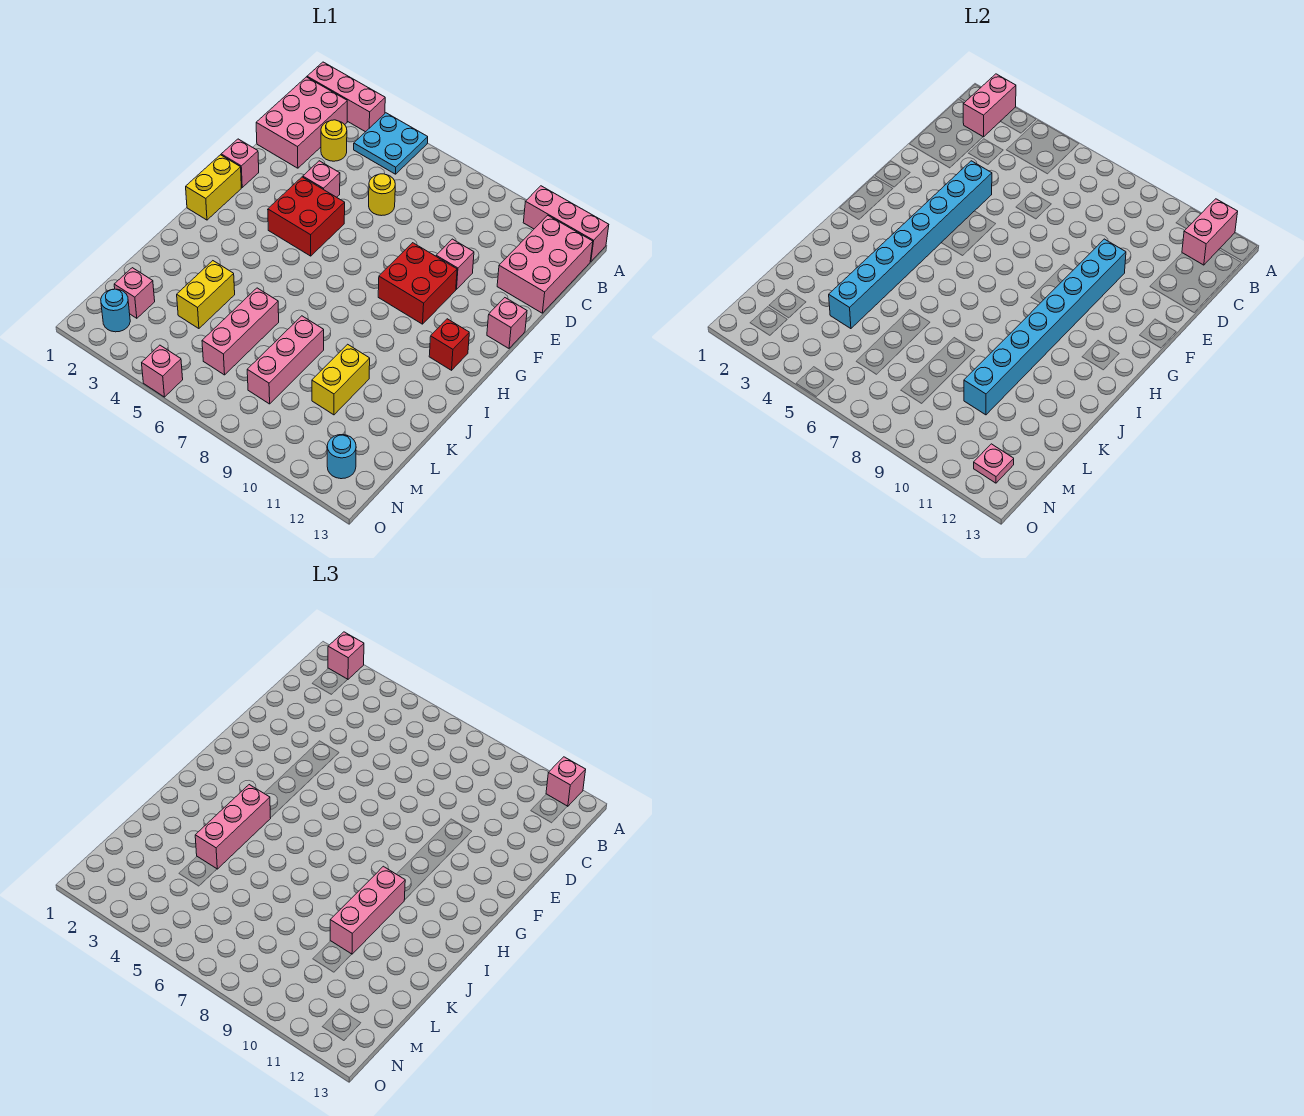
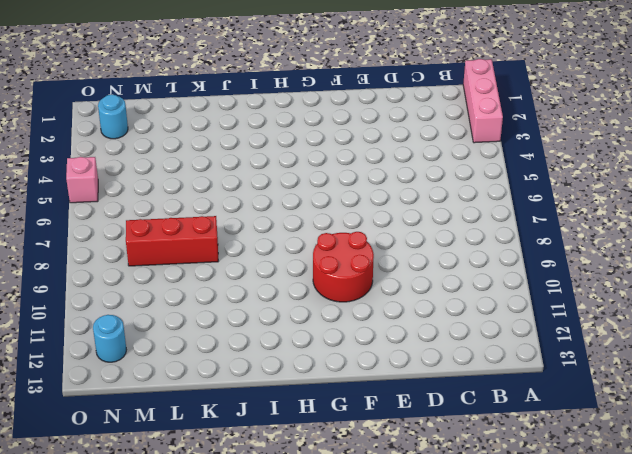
red 2x2 round brick [313,232,374,302] -> red 2x2 brick [378,243,457,324]
red 1x3 brick [126,216,218,266] -> pink 1x3 brick [247,316,324,404]
none -> cyan 2x2 plate [354,113,428,174]
none -> pink 1x3 brick [523,186,609,262]
none -> pink 2x3 brick [256,77,347,168]
none -> pink 2x3 brick [497,215,593,313]

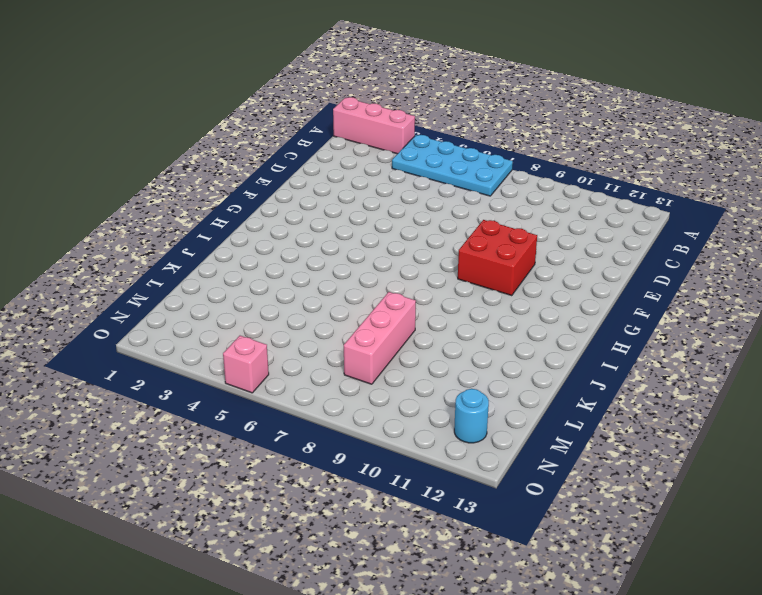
cyan 2x4 plate [392,135,513,196] -> cyan 2x2 plate [354,113,428,174]
none -> pink 1x3 brick [523,186,609,262]
none -> pink 2x3 brick [256,77,347,168]
none -> pink 2x3 brick [497,215,593,313]
none -> yellow 1x1 round brick [321,120,347,161]

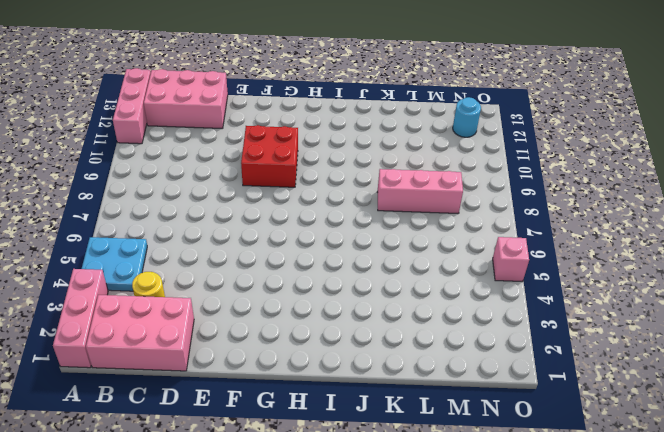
none -> yellow 1x1 round brick [369,174,395,216]
none -> pink 1x1 brick [303,161,340,197]
none -> pink 1x1 brick [436,239,474,289]
none -> pink 1x1 brick [221,139,259,187]

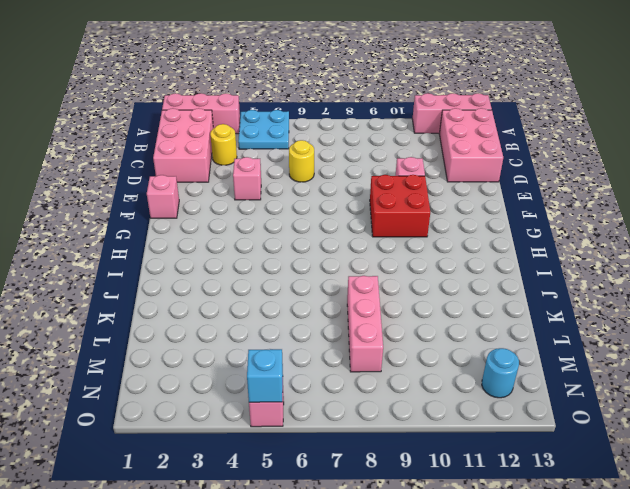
cyan 1x1 brick [247,349,283,402] -> none
none -> red 2x2 brick [268,177,345,256]
none -> pink 1x1 brick [487,298,527,348]
none -> yellow 1x2 brick [186,155,241,220]
none -> red 1x1 brick [429,319,469,370]

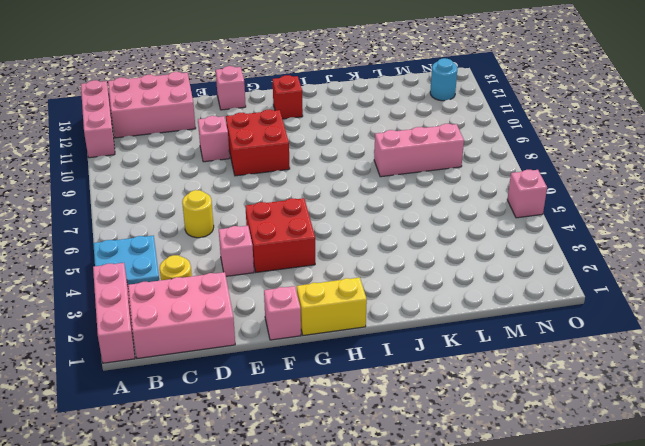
none -> yellow 1x2 brick [177,261,235,329]
none -> pink 1x3 brick [202,288,279,375]
none -> yellow 1x2 brick [312,344,370,415]
none -> pink 1x1 brick [114,268,155,318]

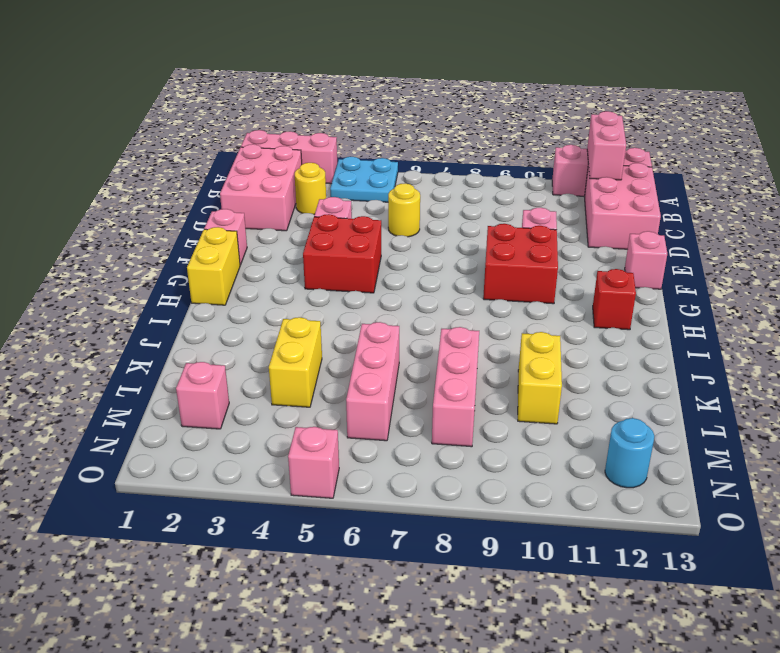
none -> cyan 1x1 round brick [101,289,130,332]
none -> pink 1x2 brick [963,74,1016,137]
none -> cyan 1x8 brick [829,161,992,329]
none -> cyan 1x8 brick [964,239,1126,415]

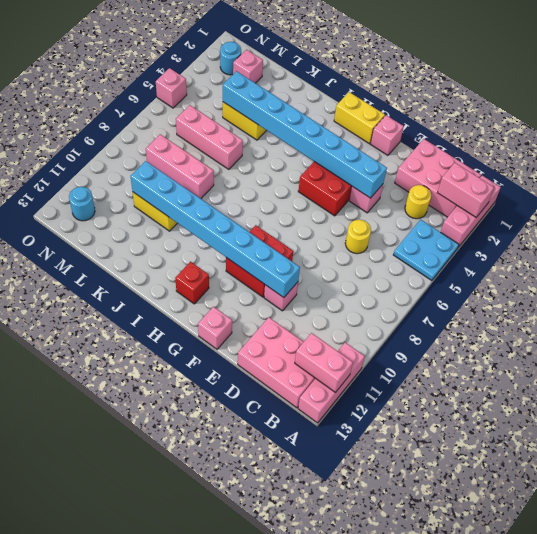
none -> pink 1x1 plate [974,444,1014,483]
none -> pink 1x1 brick [328,632,364,679]
none -> pink 1x1 brick [546,757,586,806]
none -> pink 1x3 brick [195,785,271,869]

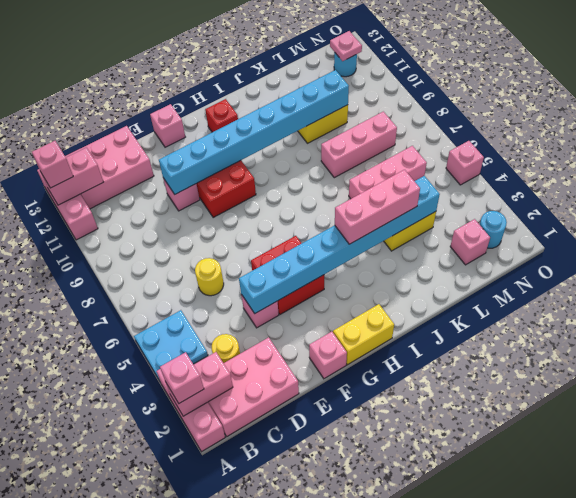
none -> pink 1x3 brick [330,866,405,954]

